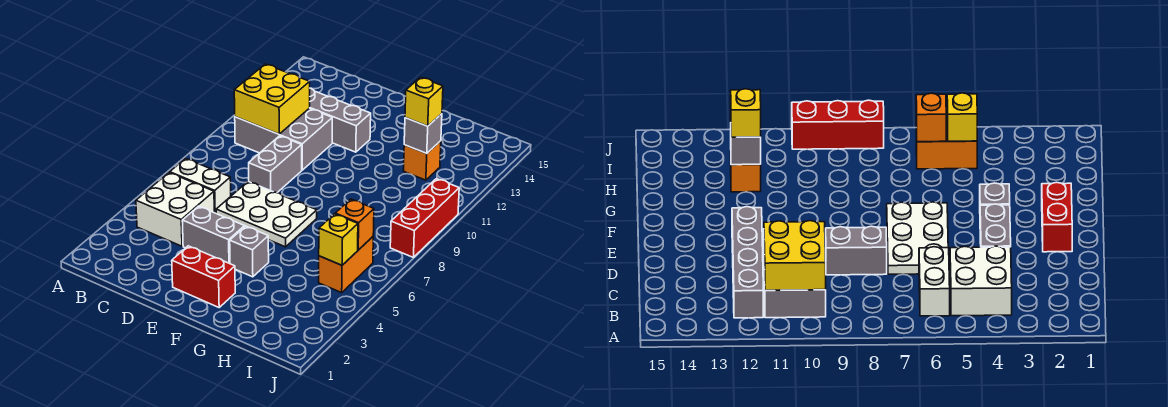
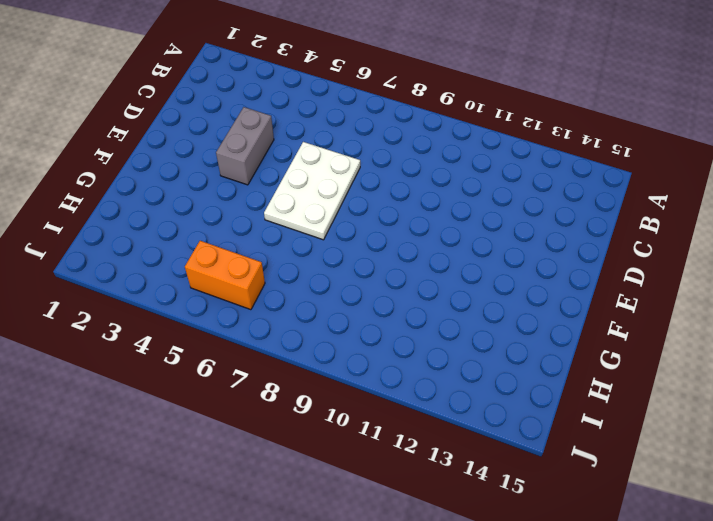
none -> white 2x2 brick [136,172,214,246]
none -> white 1x2 brick [170,159,231,213]
none -> grey 2x3 brick [235,108,332,170]

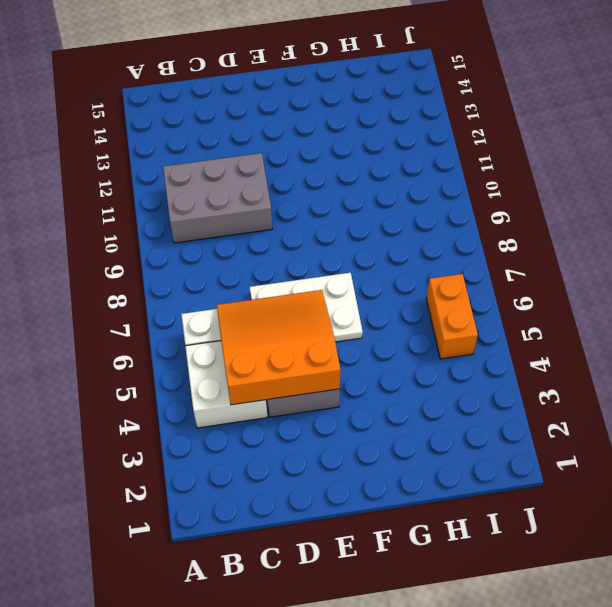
orange 3x3 slope [217,290,340,405] -> none
none -> grey 1x4 brick [310,88,371,152]
none -> grey 1x2 brick [249,136,302,193]
none -> red 1x2 brick [172,246,235,307]

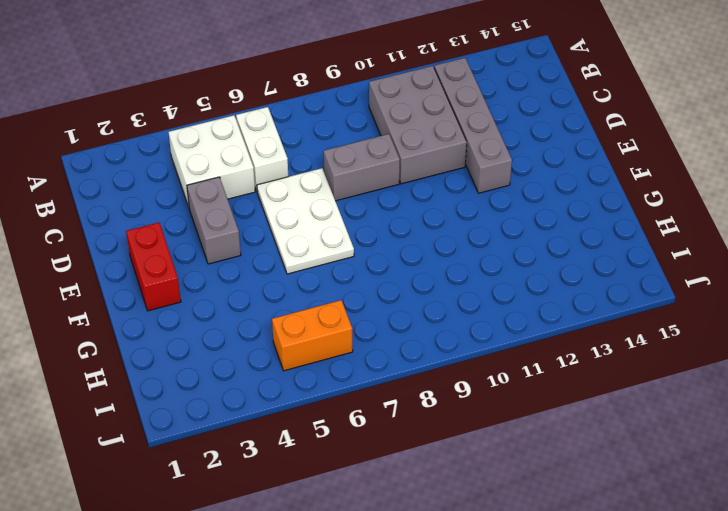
none -> grey 1x1 brick [230,226,269,277]
none -> orange 1x1 brick [403,141,441,180]
none -> red 1x3 brick [390,179,459,258]

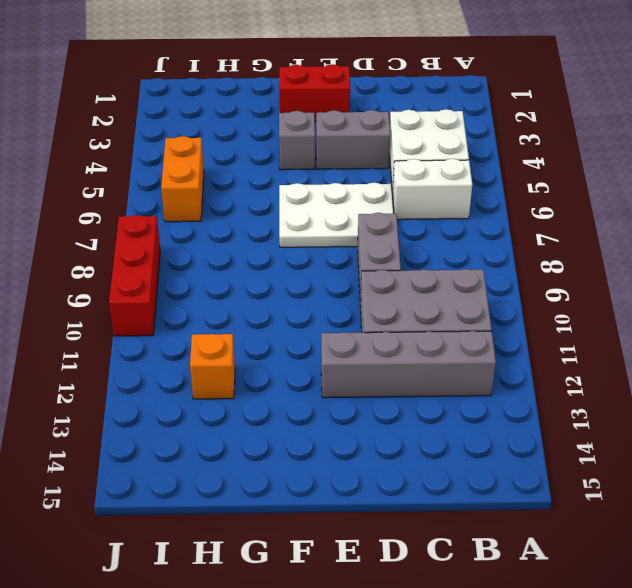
none -> yellow 2x2 brick [234,64,310,134]
none -> grey 1x1 brick [404,114,442,154]
none -> yellow 1x1 brick [319,214,358,265]

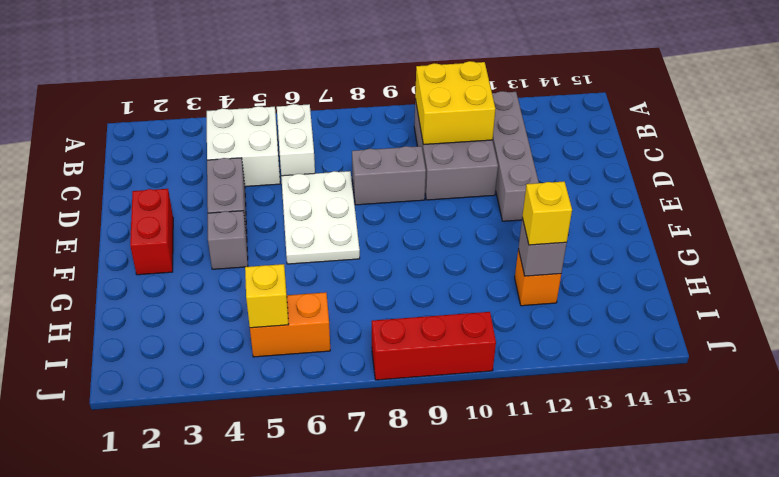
none -> orange 1x1 brick [335,199,374,250]

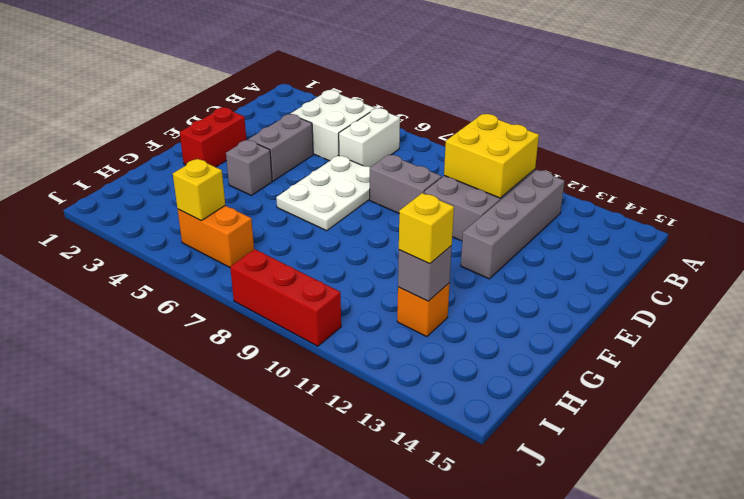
none -> orange 1x1 brick [335,199,374,250]

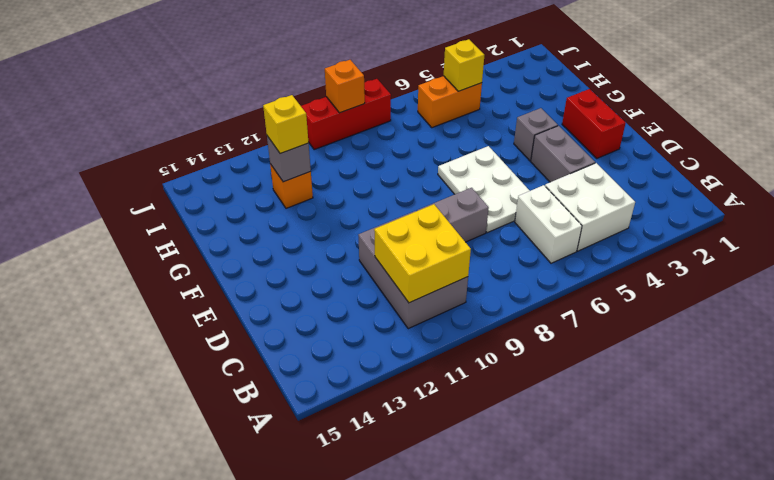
orange 1x1 brick [325,60,365,113] -> orange 1x1 brick moved to [335,199,374,250]
none -> grey 1x4 brick [310,88,371,152]

